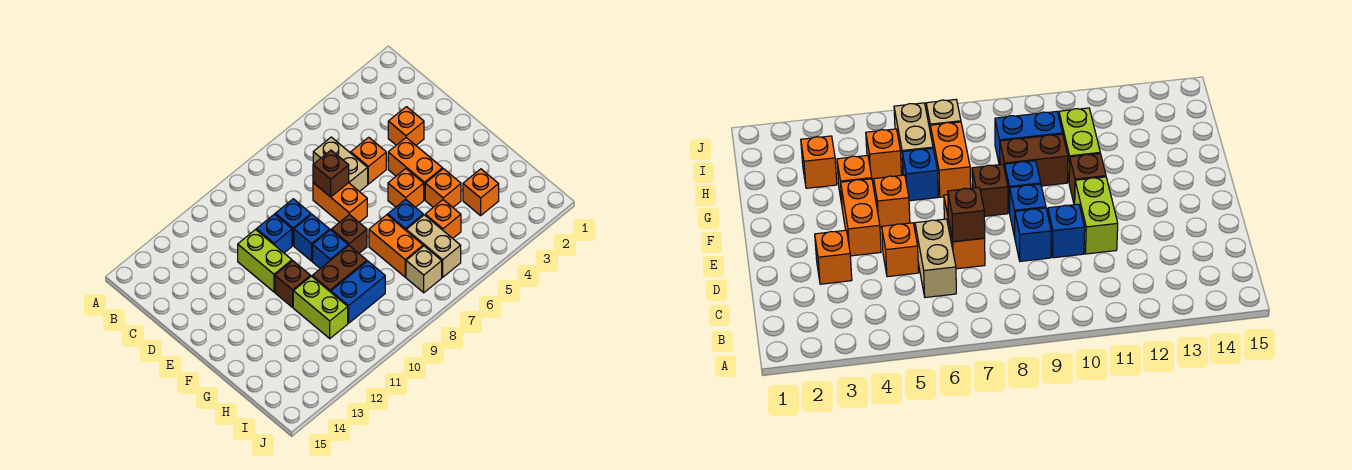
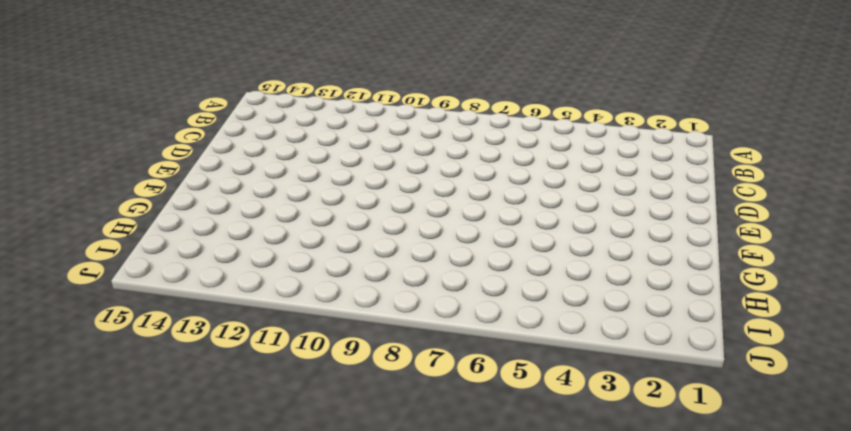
none -> tan 1x2 brick [313,137,368,192]
none -> orange 1x1 brick [388,107,424,145]
none -> orange 1x1 brick [351,137,386,184]

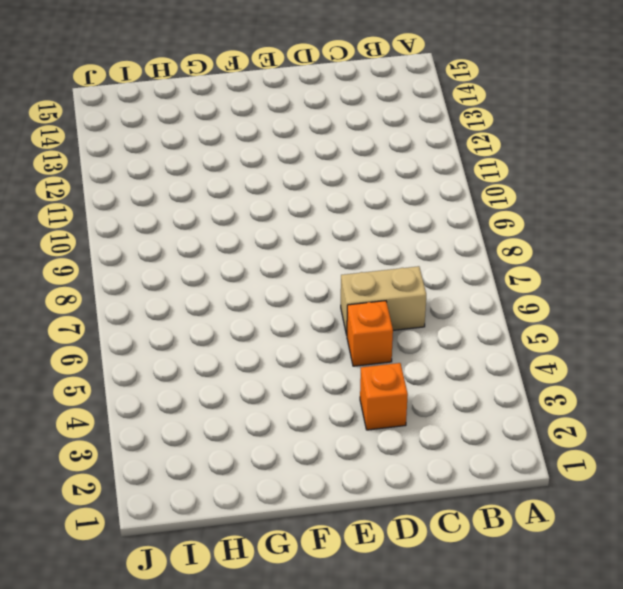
none -> orange 1x2 brick [313,183,367,222]
none -> blue 1x1 brick [275,199,311,245]
none -> blue 1x1 brick [256,214,292,253]

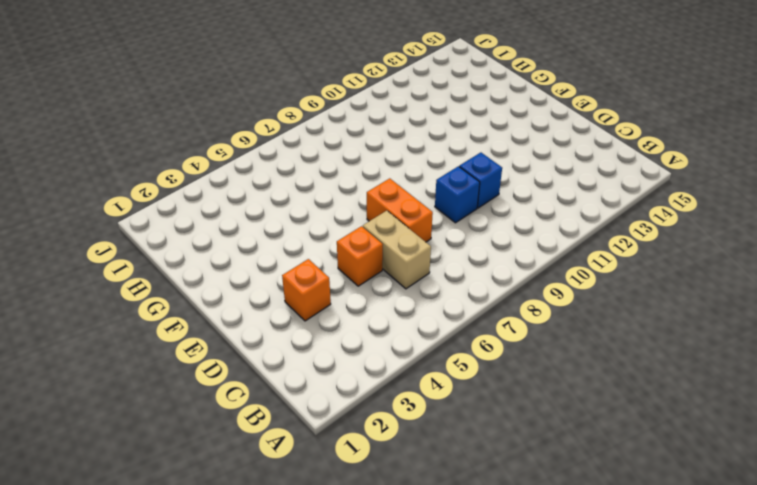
none -> lime 1x2 brick [238,230,292,292]
none -> orange 1x2 brick [388,138,443,200]
none -> blue 1x1 brick [294,215,330,261]

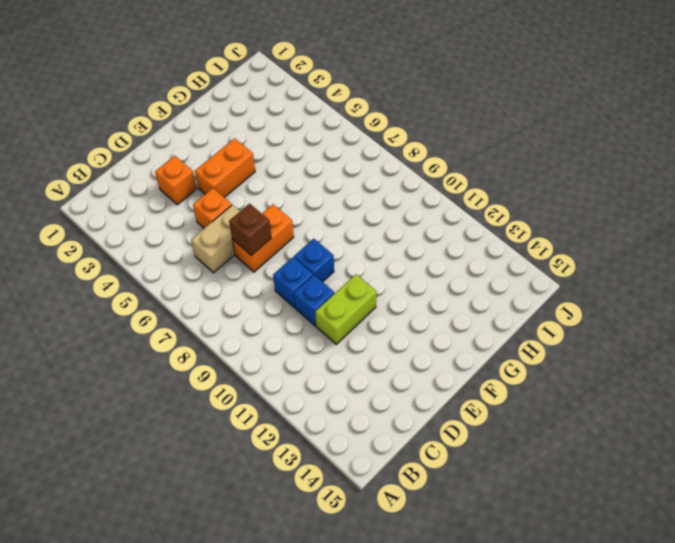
none -> orange 1x1 brick [388,169,424,207]
none -> brown 1x1 brick [331,215,367,253]
none -> blue 1x1 brick [313,230,348,269]

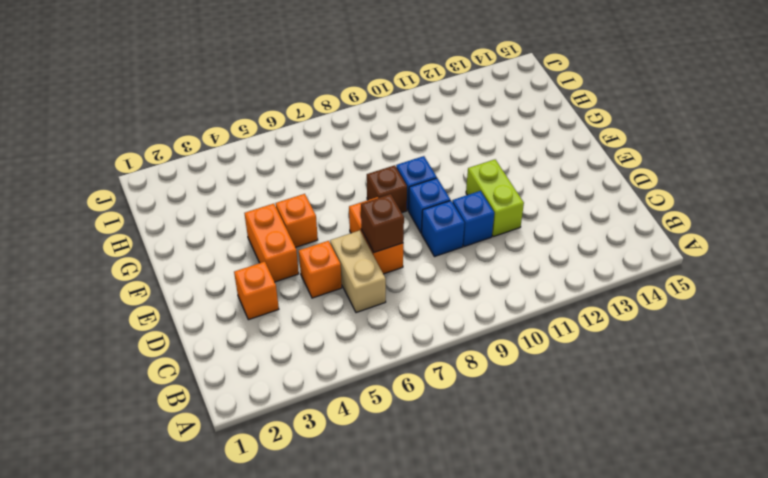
none -> brown 1x1 brick [275,261,311,307]
none -> orange 1x1 brick [425,169,461,207]
none -> blue 1x1 brick [388,199,423,230]

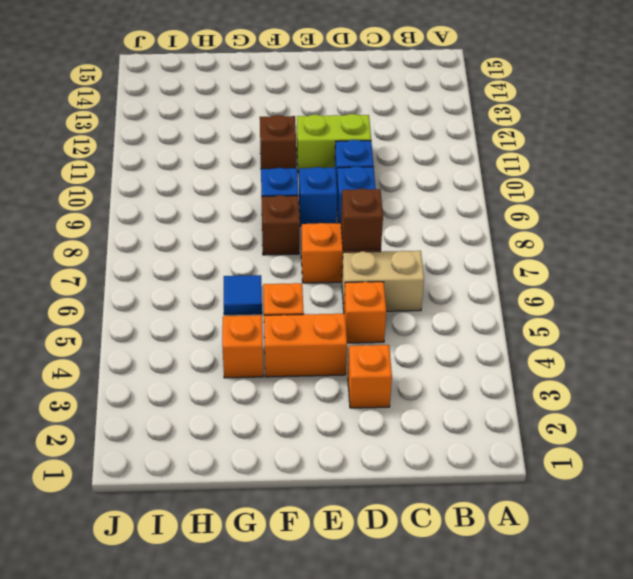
blue 1x1 tile [224,275,262,315] -> blue 1x1 brick [388,199,423,230]
none -> orange 1x2 brick [369,215,423,277]
none -> brown 1x2 brick [312,246,367,292]
none -> lime 1x2 brick [293,276,348,339]

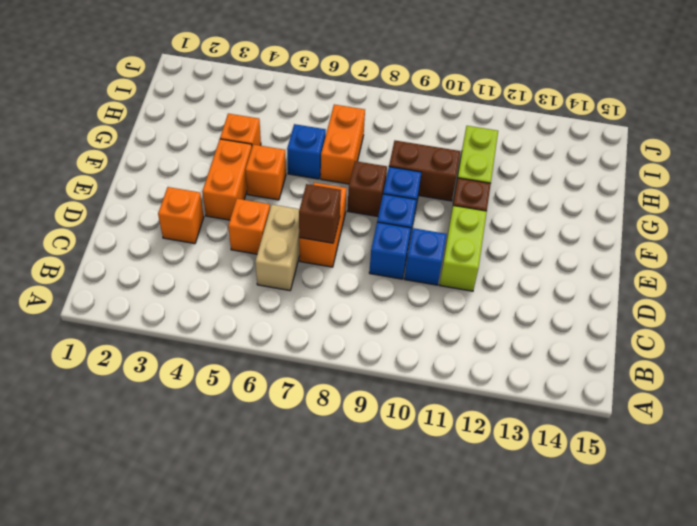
none -> orange 1x1 brick [463,169,499,216]
none -> orange 1x1 brick [425,200,461,238]
none -> tan 1x2 brick [406,215,461,277]

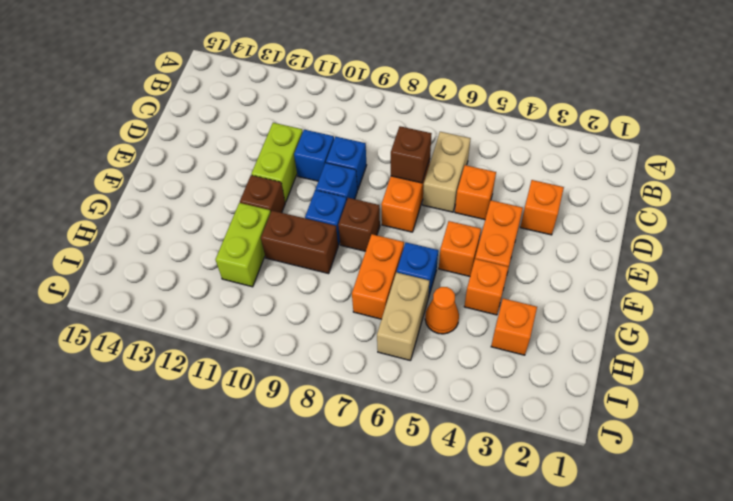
orange 1x1 cone [425,287,459,334] -> orange 1x1 brick [425,200,461,238]
none -> blue 1x2 brick [331,261,385,323]
none -> tan 1x1 brick [406,246,442,293]

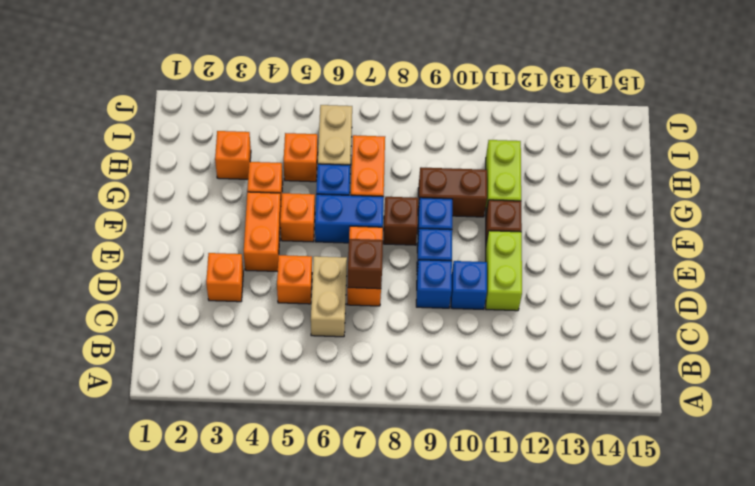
blue 1x2 brick [315,194,384,243] -> blue 1x2 brick moved to [331,261,385,323]
none -> tan 1x1 brick [406,246,442,293]

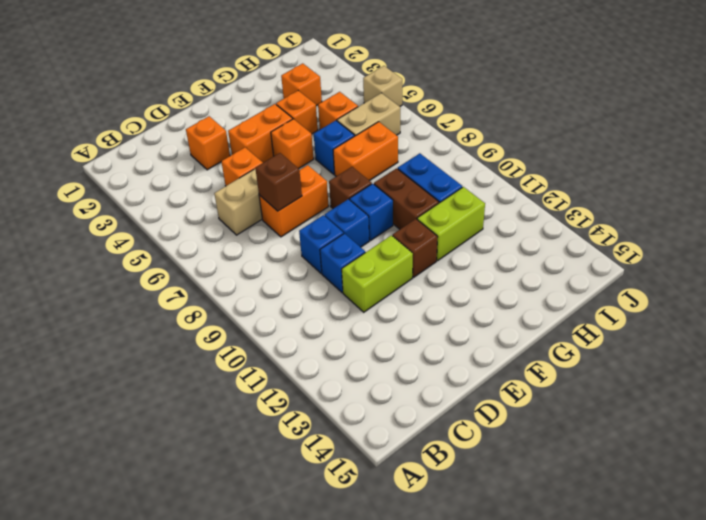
tan 1x1 brick [363,66,402,106] -> tan 1x1 brick moved to [406,246,442,293]

